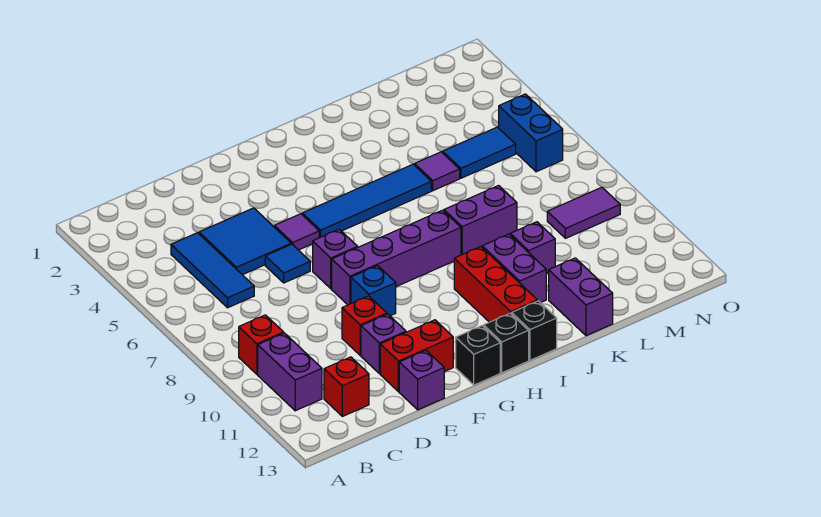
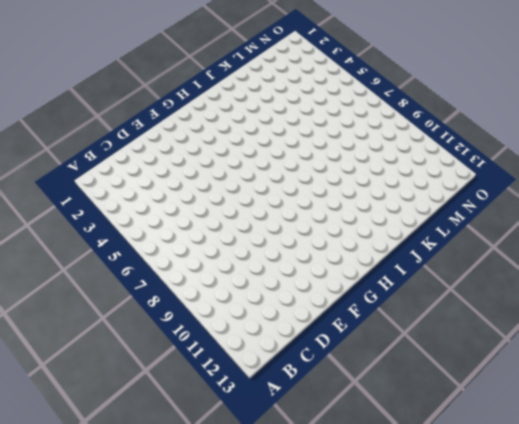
none -> red 1x1 brick [239,315,284,374]
none -> purple 1x2 brick [258,333,322,411]
none -> blue 1x3 tile [171,233,254,308]

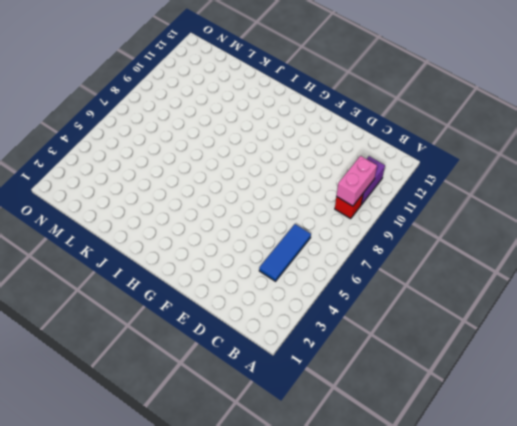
pink 1x2 brick [336,156,377,206] -> none
none -> red 1x1 brick [324,357,369,416]
none -> blue 2x2 tile [199,208,291,275]
none -> blue 1x1 tile [265,244,310,283]

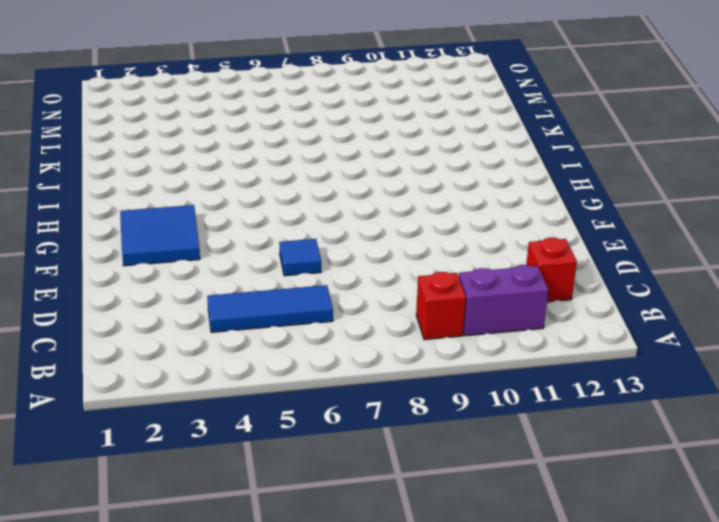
blue 2x2 tile [120,205,200,266] -> blue 2x2 tile moved to [199,208,291,275]
none -> red 1x1 brick [342,296,387,355]
none -> purple 1x1 brick [361,314,406,374]
none -> red 1x2 brick [380,320,453,392]

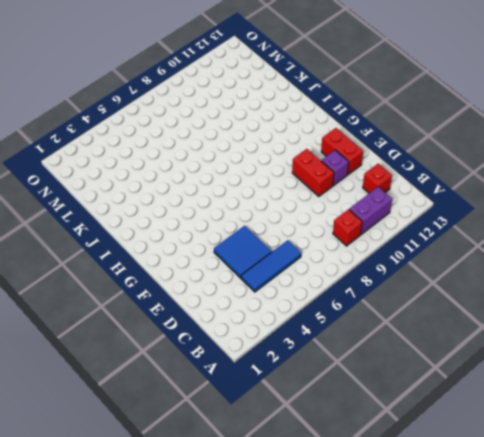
red 1x2 brick [292,149,334,196] -> red 1x1 brick [342,296,387,355]
none -> blue 1x1 tile [265,244,310,283]
none -> purple 1x1 brick [399,351,444,410]
none -> purple 1x1 tile [274,214,319,250]

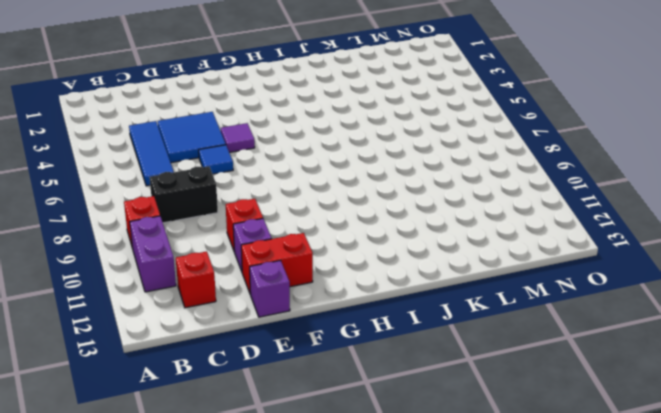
black 1x2 brick [150,166,218,223] -> none
none -> purple 1x1 brick [313,229,358,289]
none -> purple 1x4 brick [332,210,461,305]
none -> blue 1x1 brick [351,266,396,316]

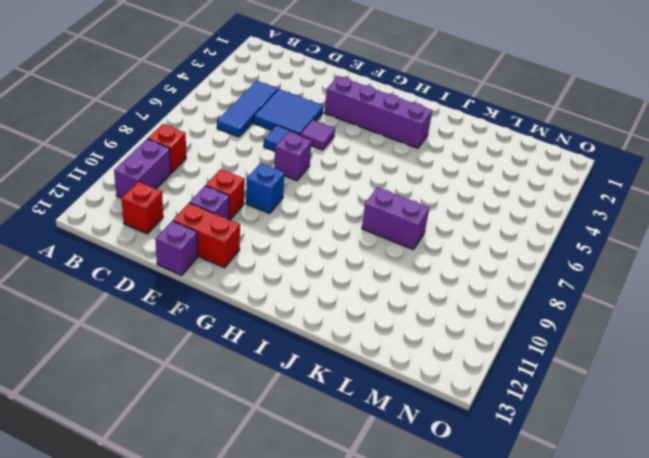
purple 1x4 brick [325,76,432,148] -> purple 1x4 brick moved to [332,210,461,305]
none -> blue 1x4 tile [302,164,431,238]
none -> black 1x1 brick [456,326,500,385]
none -> black 1x1 brick [484,313,529,373]

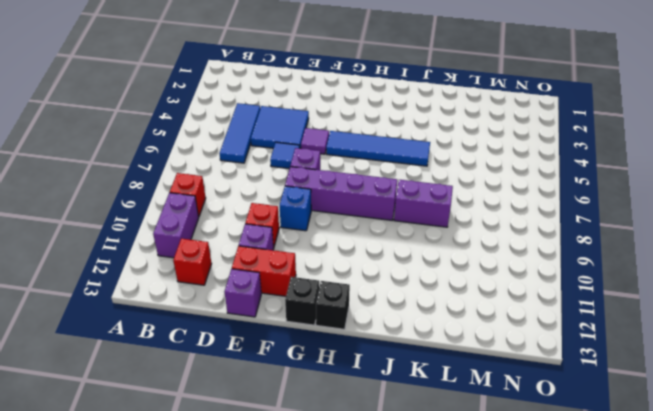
none -> red 1x3 brick [454,247,537,322]
none -> black 1x1 brick [512,301,557,360]
none -> purple 1x2 brick [482,234,546,303]

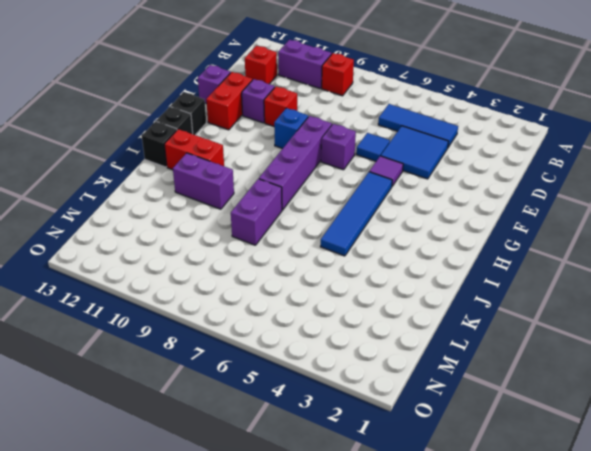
red 1x2 brick [164,129,224,170] -> red 1x3 brick [454,247,537,322]
none -> purple 1x1 tile [415,152,460,191]
none -> purple 1x1 brick [510,222,555,274]
none -> purple 1x2 brick [549,258,613,336]

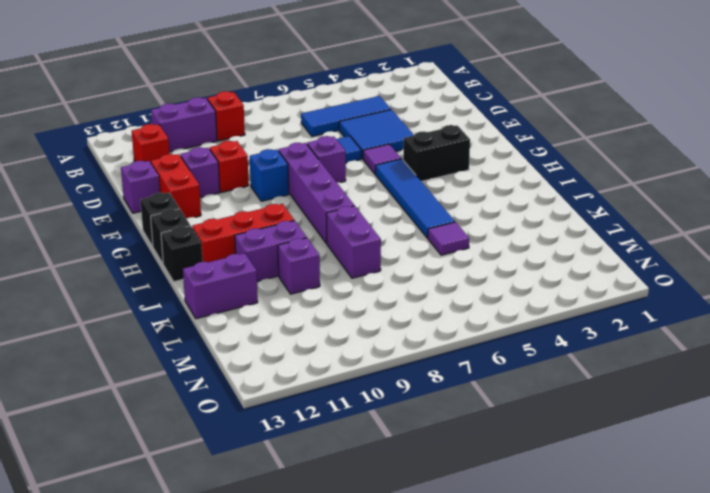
black 1x2 brick [403,125,470,181] -> none
none -> blue 1x2 tile [443,127,516,178]
none -> purple 1x2 tile [547,187,620,238]
none -> blue 1x2 brick [499,94,563,172]

